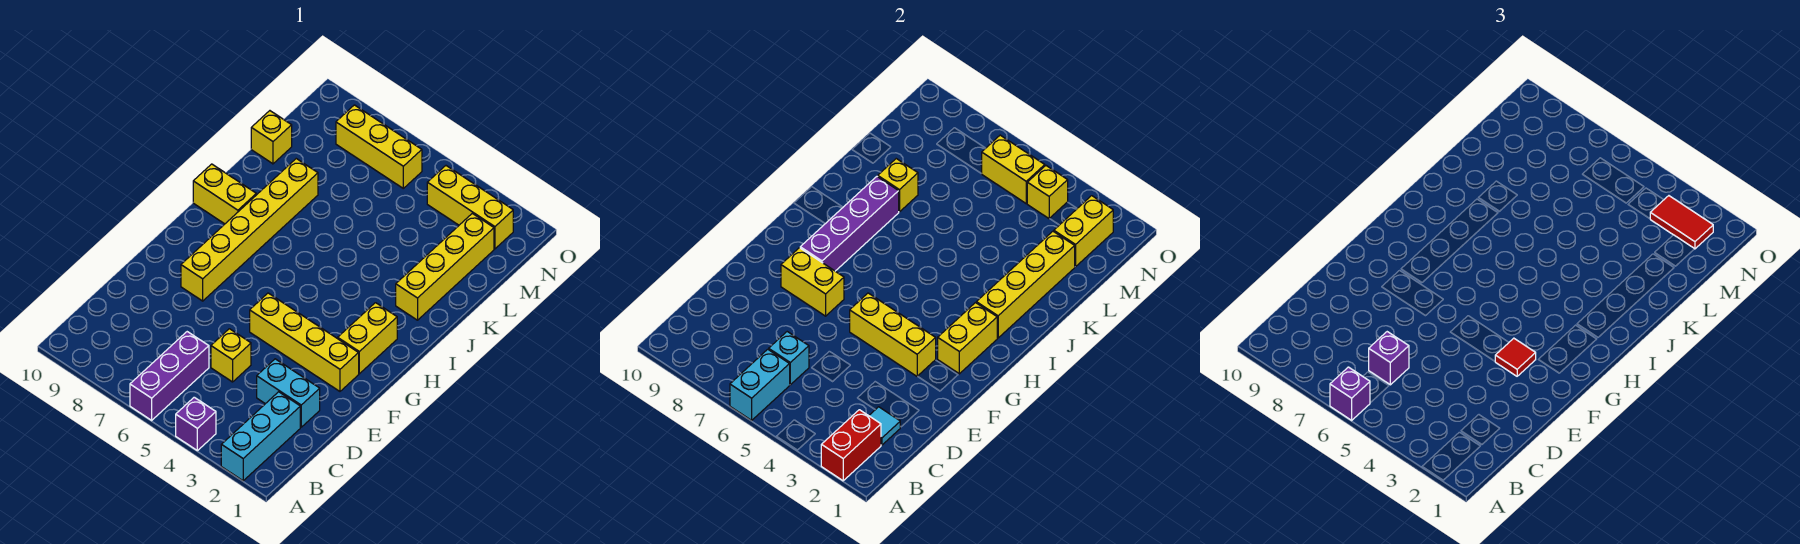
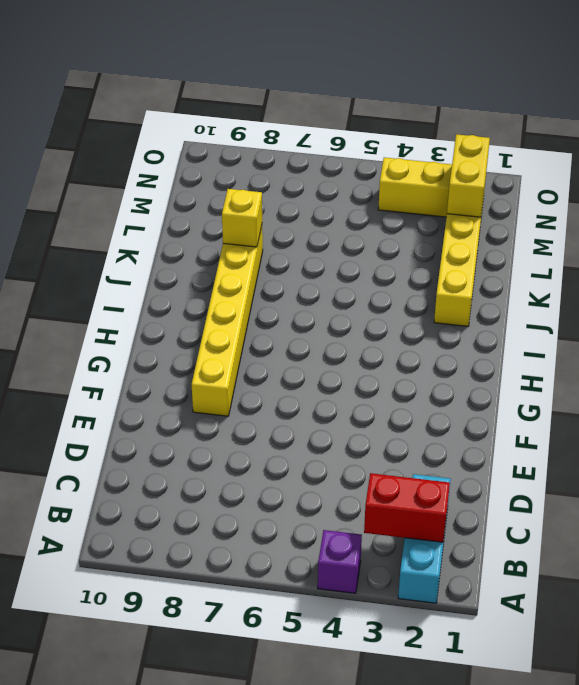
red 1x2 brick [364,473,450,542] -> red 1x2 brick turned to [821,410,881,481]
none -> purple 1x3 brick [130,332,209,420]
none -> cyan 1x2 brick [257,359,320,427]
none -> yellow 1x1 brick [211,329,251,382]
none -> yellow 1x4 brick [250,293,359,391]

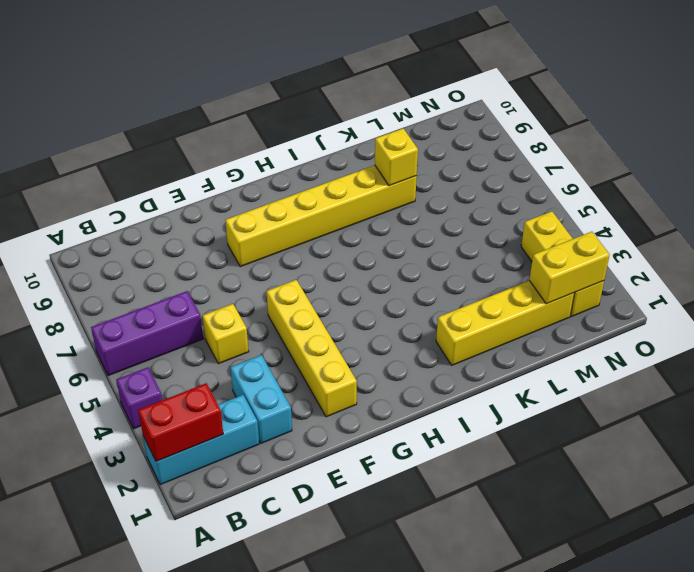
none -> yellow 1x2 brick [338,303,397,374]
none -> yellow 1x2 brick [193,164,256,224]
none -> yellow 1x1 brick [251,111,292,164]
none -> yellow 1x3 brick [336,105,422,188]

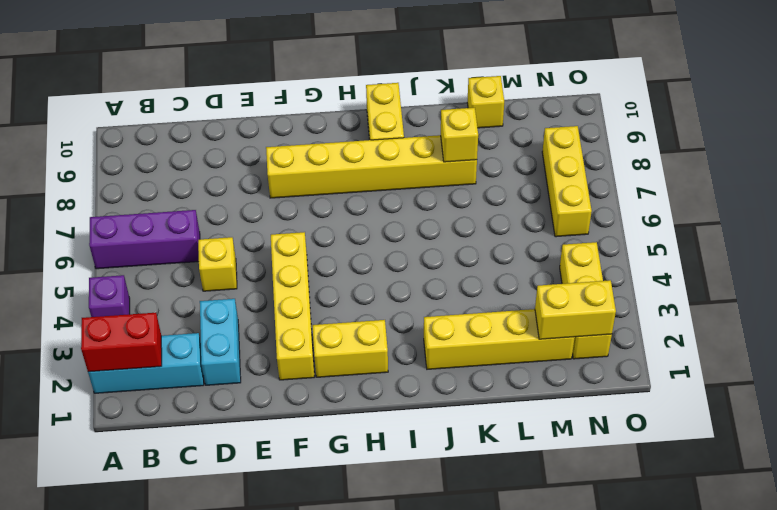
none -> cyan 1x2 brick [730,349,790,420]
none -> cyan 1x1 tile [869,407,900,445]
none -> cyan 1x1 brick [769,332,809,385]
none -> yellow 1x3 brick [850,293,936,376]

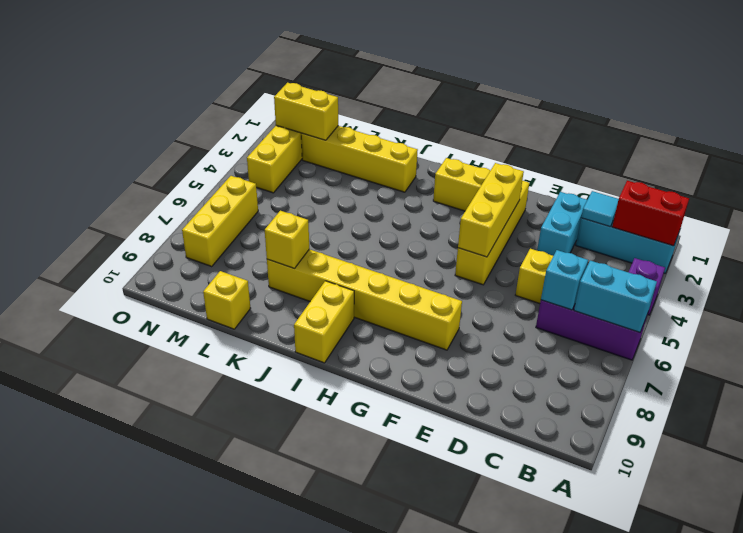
none -> yellow 1x2 brick [781,248,844,316]
none -> yellow 1x2 brick [938,303,997,374]
none -> purple 1x4 brick [800,177,899,271]
none -> yellow 1x4 brick [976,231,1075,338]

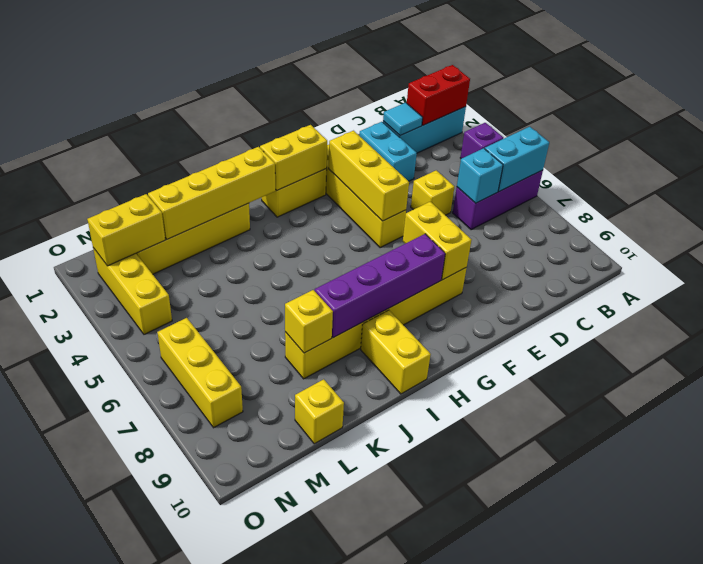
none -> yellow 1x1 brick [1027,166,1068,219]
none -> yellow 1x2 brick [982,135,1045,203]
none -> purple 1x1 brick [1330,367,1370,420]
none -> purple 1x1 brick [1369,332,1409,385]

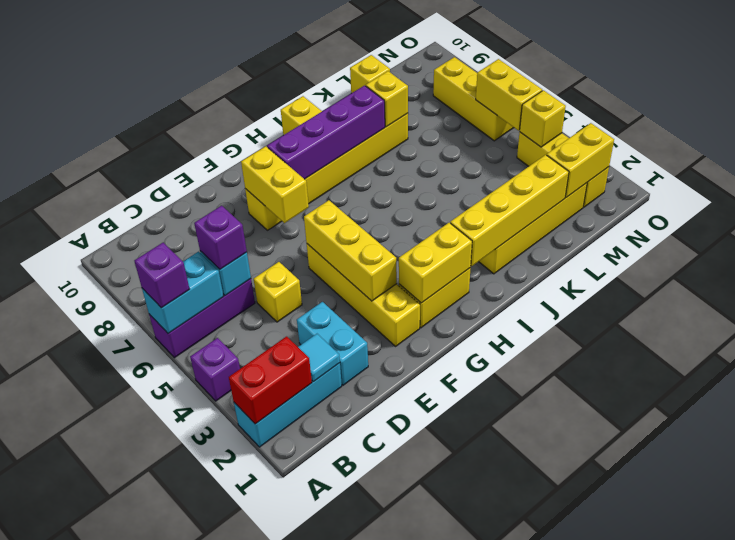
none -> red 1x1 tile [1495,338,1536,376]
none -> red 1x2 tile [1650,196,1713,249]

